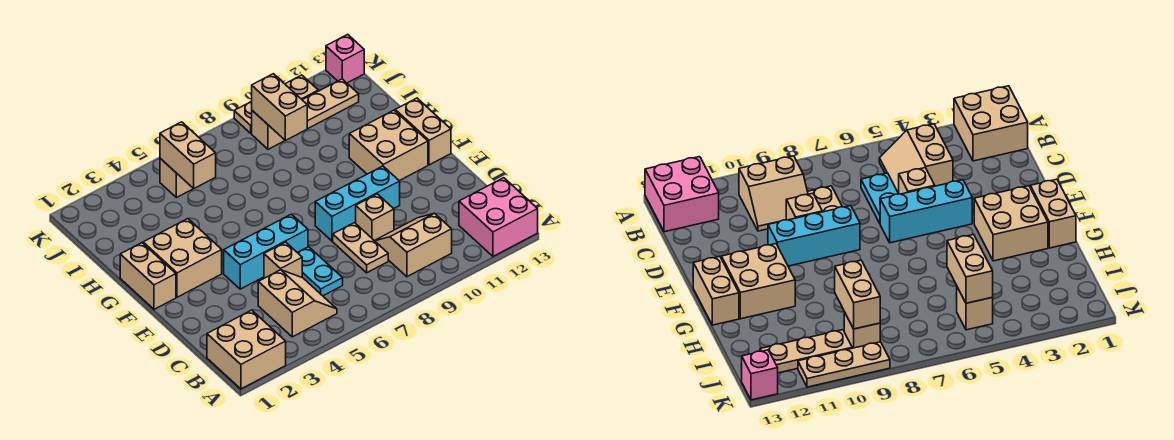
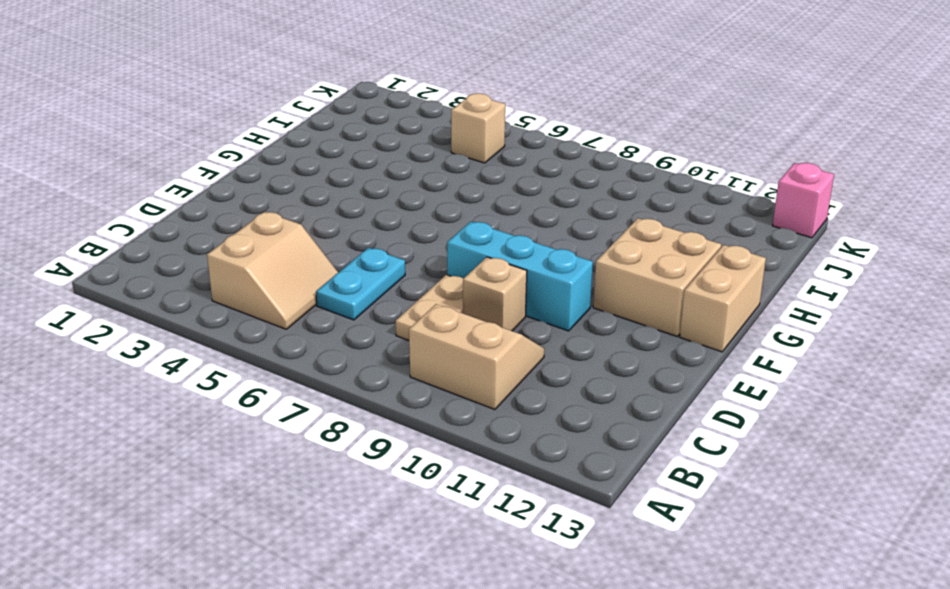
none -> tan 2x2 brick [207,310,286,389]
none -> pink 2x2 brick [459,178,538,256]
none -> tan 1x1 brick [264,242,302,278]

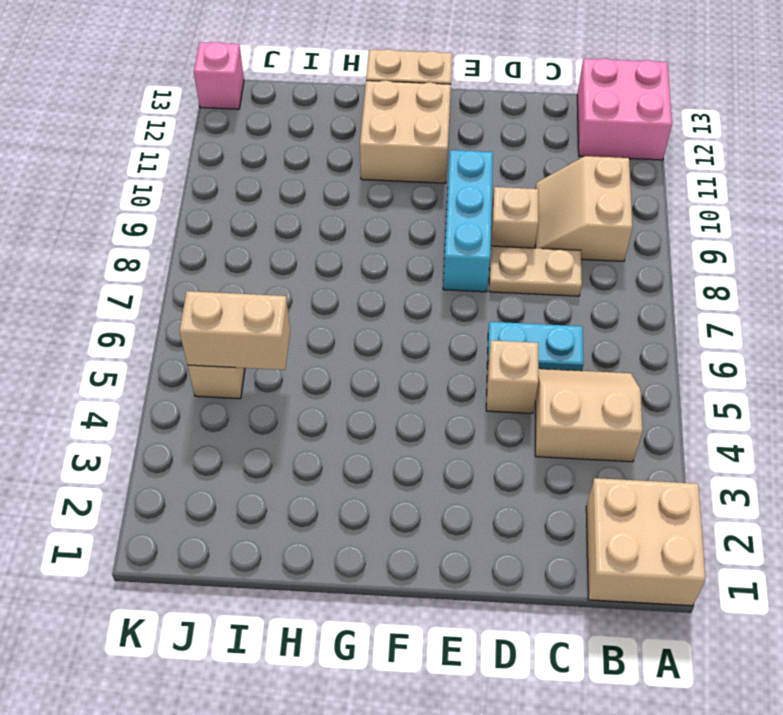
none -> cyan 1x3 brick [224,214,308,289]
none -> tan 1x2 brick [120,243,176,309]
none -> tan 2x2 brick [143,219,222,297]

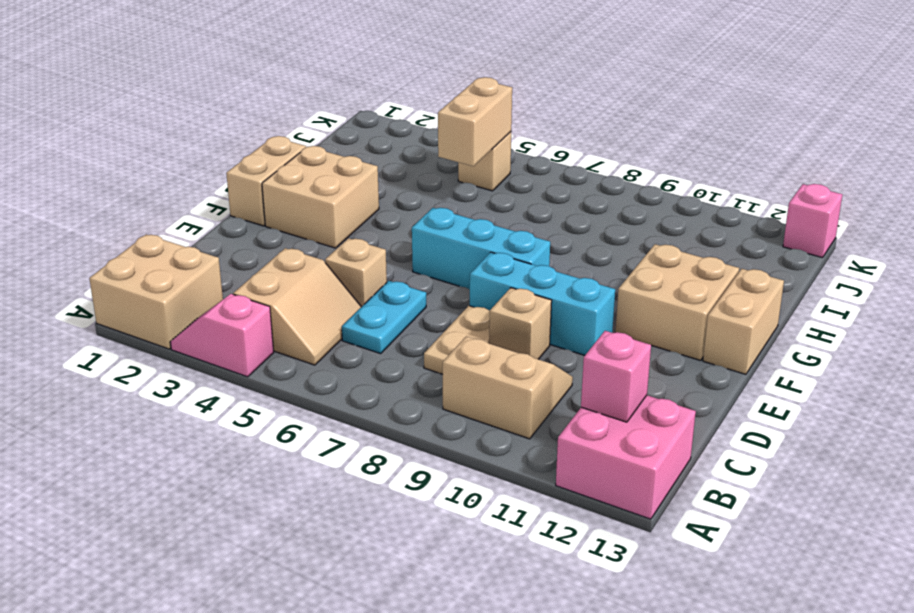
pink 1x2 slope [170,294,274,377] -> none
pink 1x1 brick [581,331,651,422] -> none
cyan 1x3 brick [412,208,550,289] -> cyan 1x3 brick moved to [224,214,308,289]
none -> tan 1x1 brick [252,111,285,149]
none -> tan 1x3 plate [303,79,359,129]
none -> tan 1x3 plate [234,75,318,133]

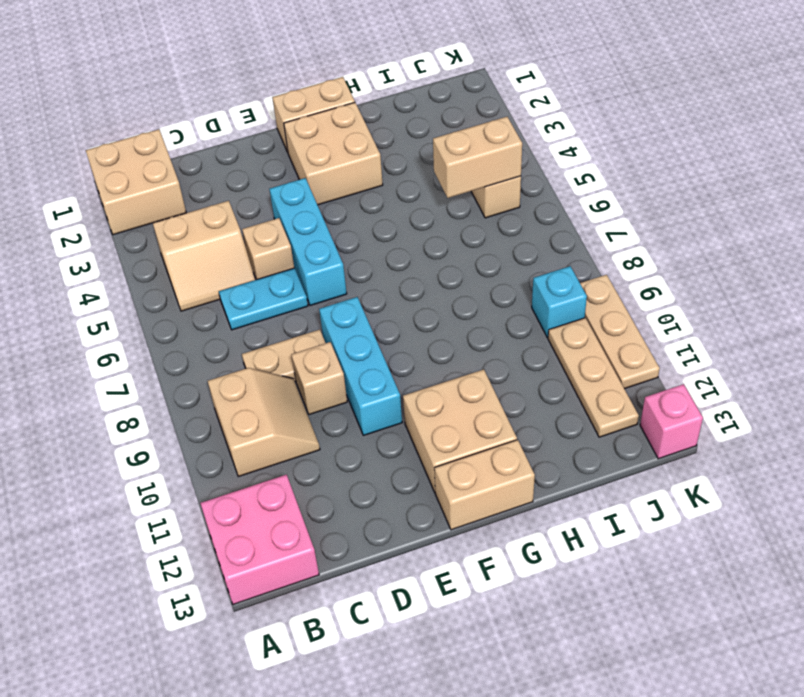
cyan 1x1 brick [532,266,587,337] -> tan 1x1 brick [252,111,285,149]
none -> tan 1x2 brick [252,74,307,140]

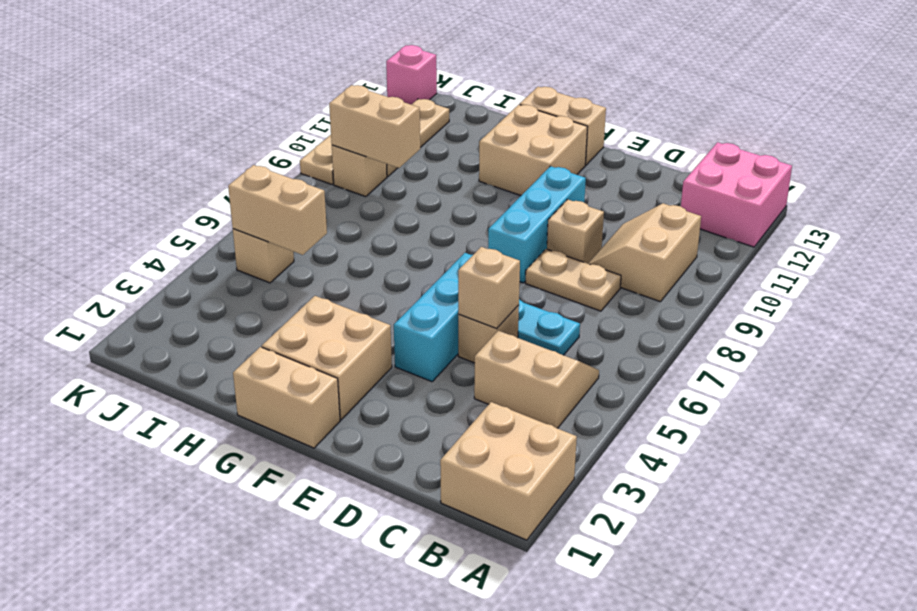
tan 1x1 brick [458,247,520,328] -> none

